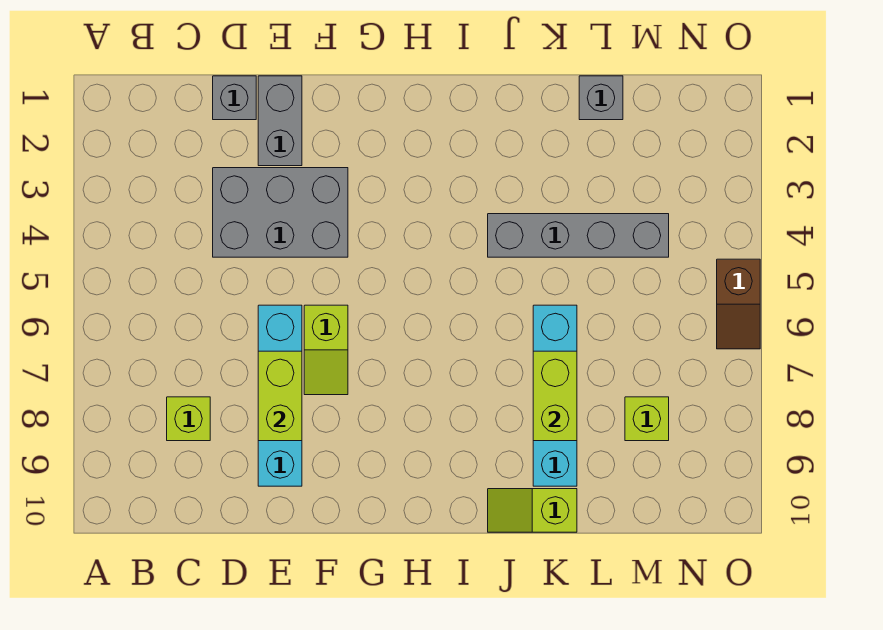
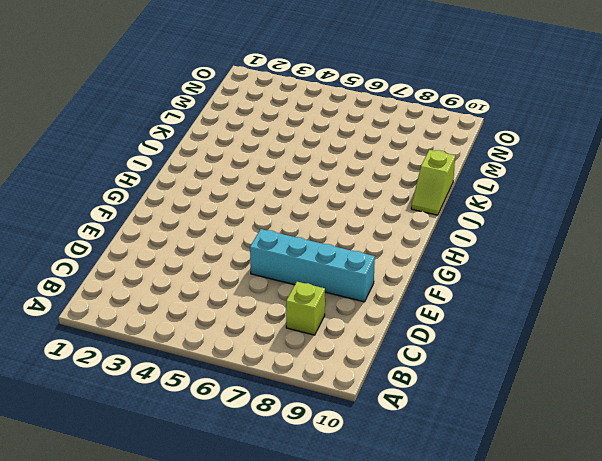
none -> grey 1x1 brick [213,76,256,120]
none -> grey 2x3 brick [213,168,348,257]
none -> grey 1x2 brick [258,76,302,166]

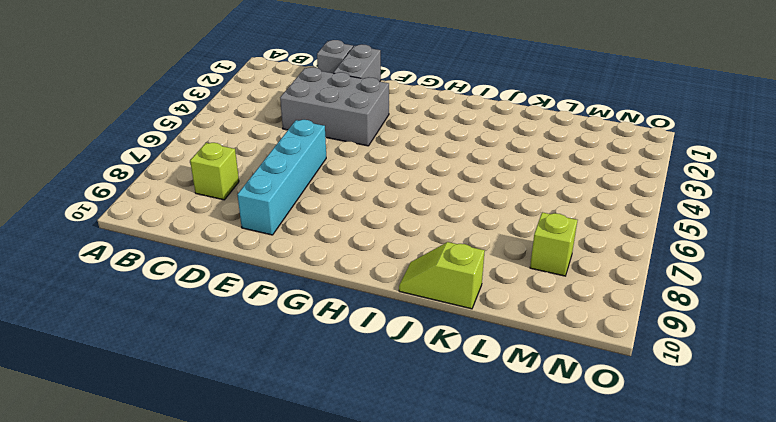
none -> lime 1x2 slope [304,305,348,395]
none -> grey 1x4 brick [488,214,669,257]
none -> cyan 1x4 brick [533,305,577,486]

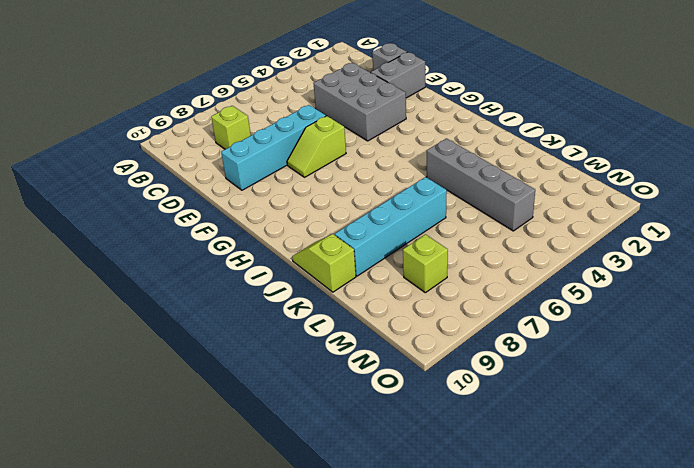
none -> grey 1x1 brick [579,76,623,120]
none -> brown 1x2 slope [717,259,760,349]
none -> lime 1x2 brick [258,351,302,441]

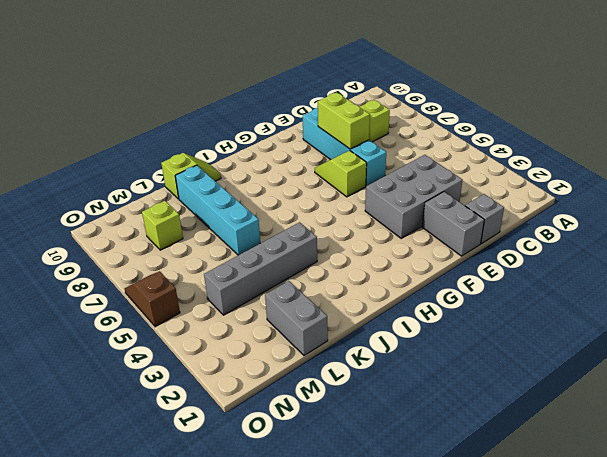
grey 1x2 brick [265,281,328,356] -> grey 1x1 brick [579,76,623,120]
none -> lime 1x2 brick [533,351,577,441]

